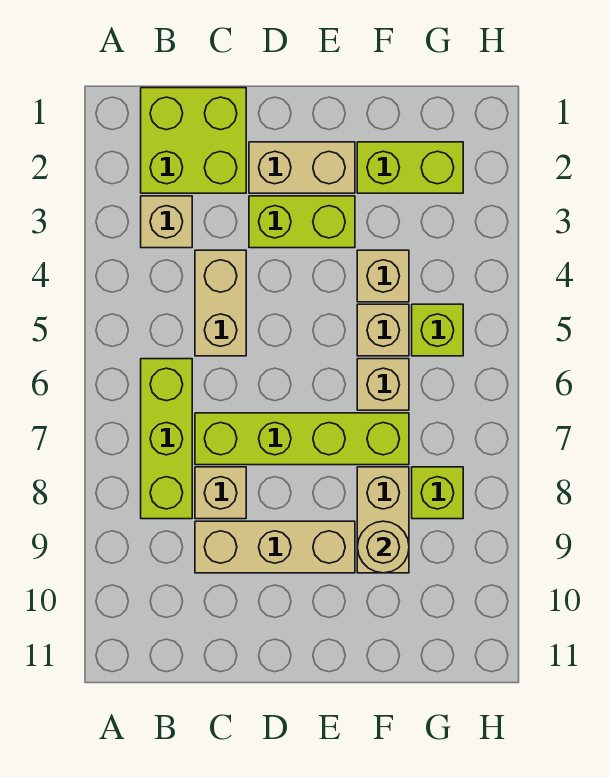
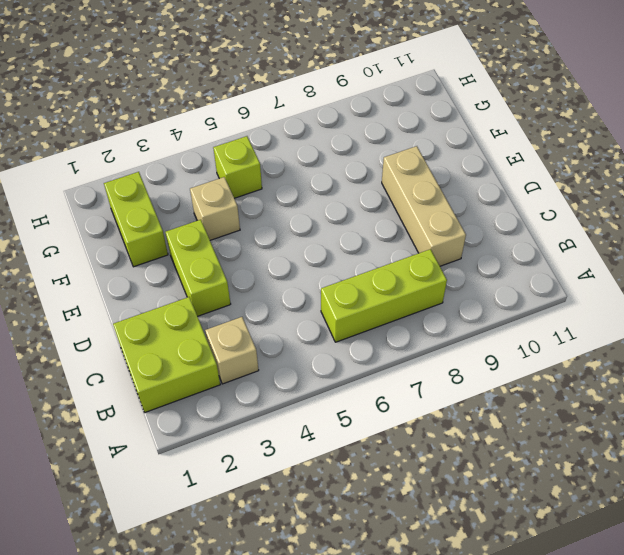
none -> tan 1x2 brick [195,250,246,356]
none -> lime 1x4 brick [195,413,409,465]
none -> tan 1x1 brick [195,467,246,519]

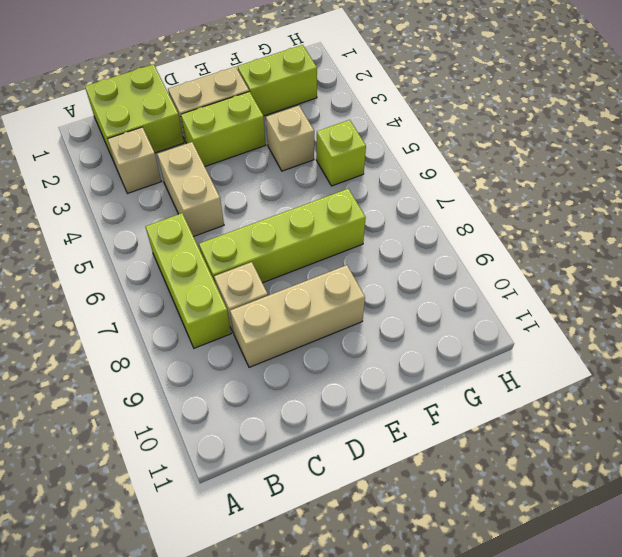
none -> tan 1x1 brick [357,304,409,356]
none -> tan 1x1 brick [357,359,409,410]
none -> tan 1x2 brick [357,467,409,573]

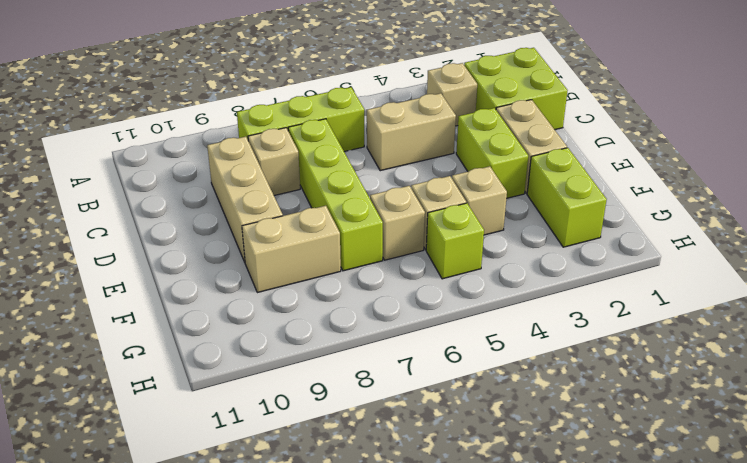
none -> lime 1x1 brick [412,467,463,519]
none -> tan 1x1 round brick [358,521,409,573]

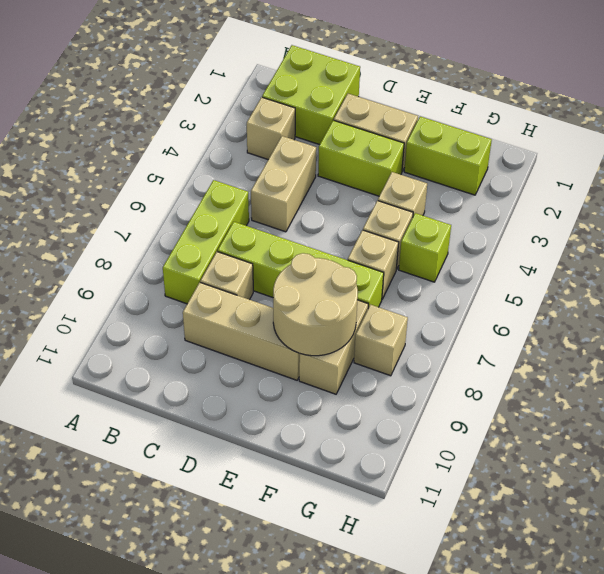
tan 2x2 round brick [273,253,358,356] -> tan 1x1 round brick [358,521,409,573]
tan 1x1 brick [354,305,408,376] -> lime 1x1 brick [412,467,463,519]

